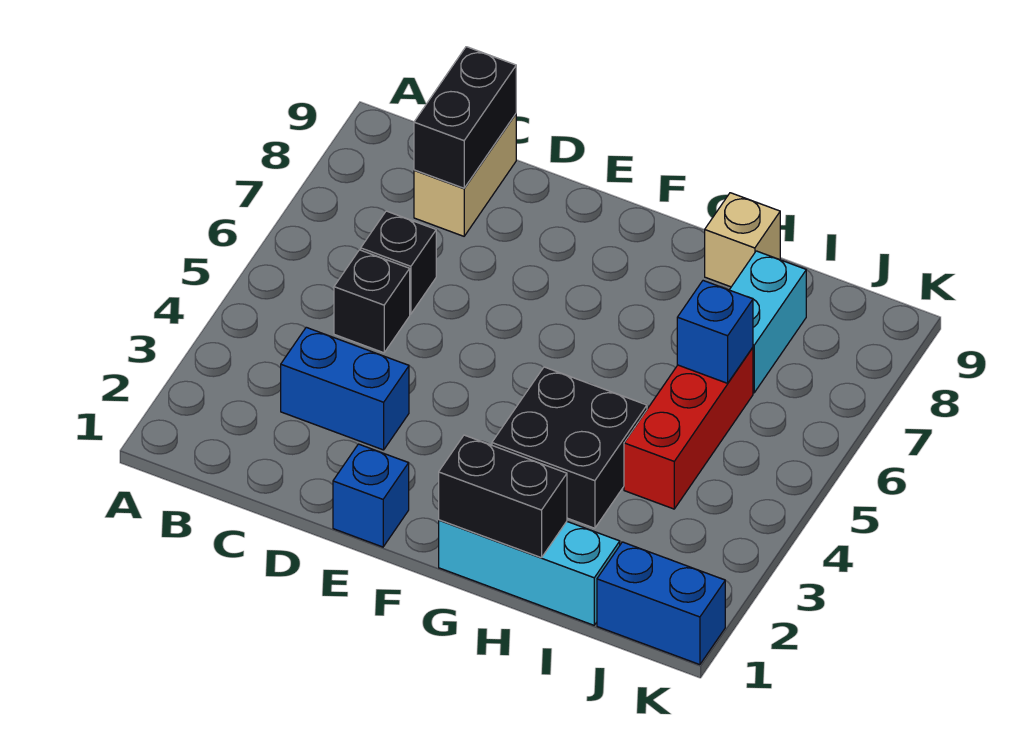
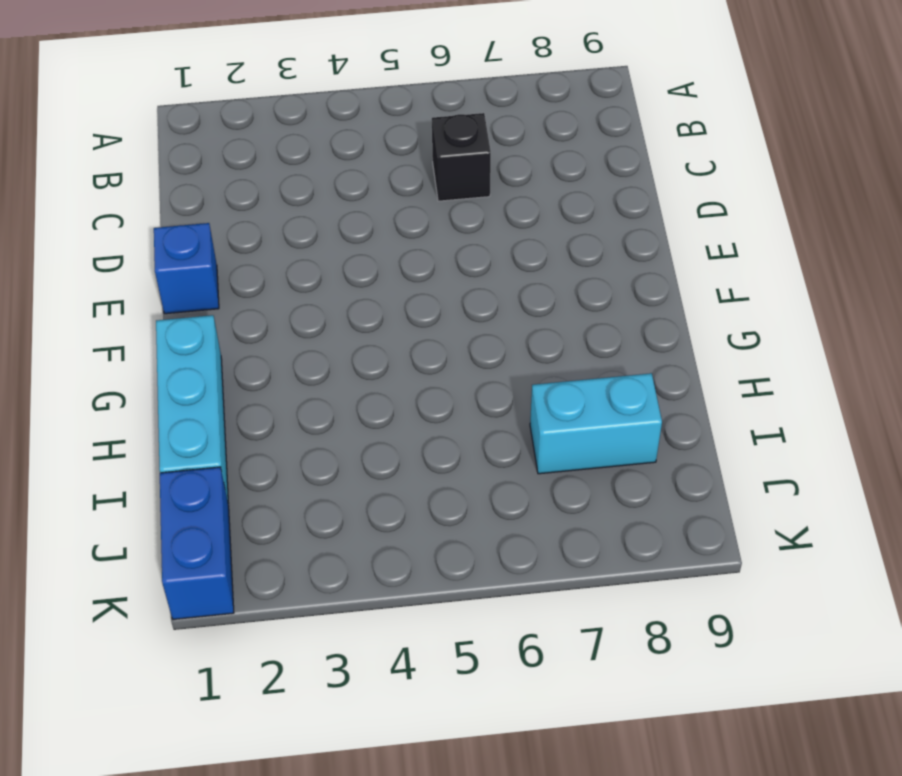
none -> blue 1x2 brick [281,327,409,450]
none -> black 1x1 brick [334,250,410,353]
none -> tan 1x2 brick [414,114,516,236]

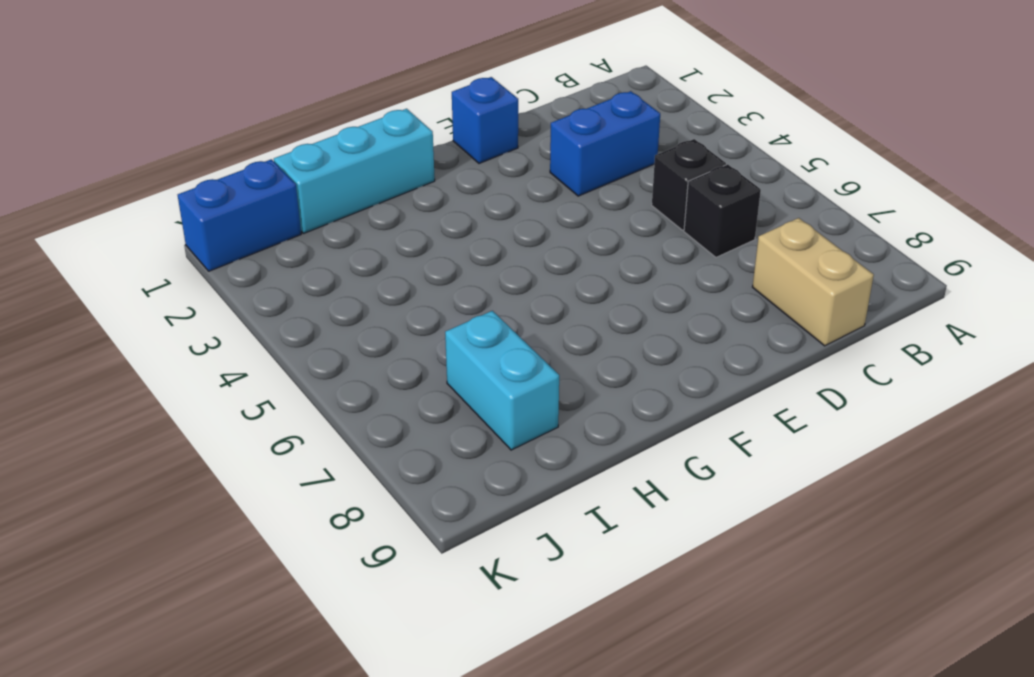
none -> black 2x2 brick [492,367,647,528]
none -> tan 1x1 brick [705,193,780,287]
none -> red 1x3 brick [624,348,753,509]

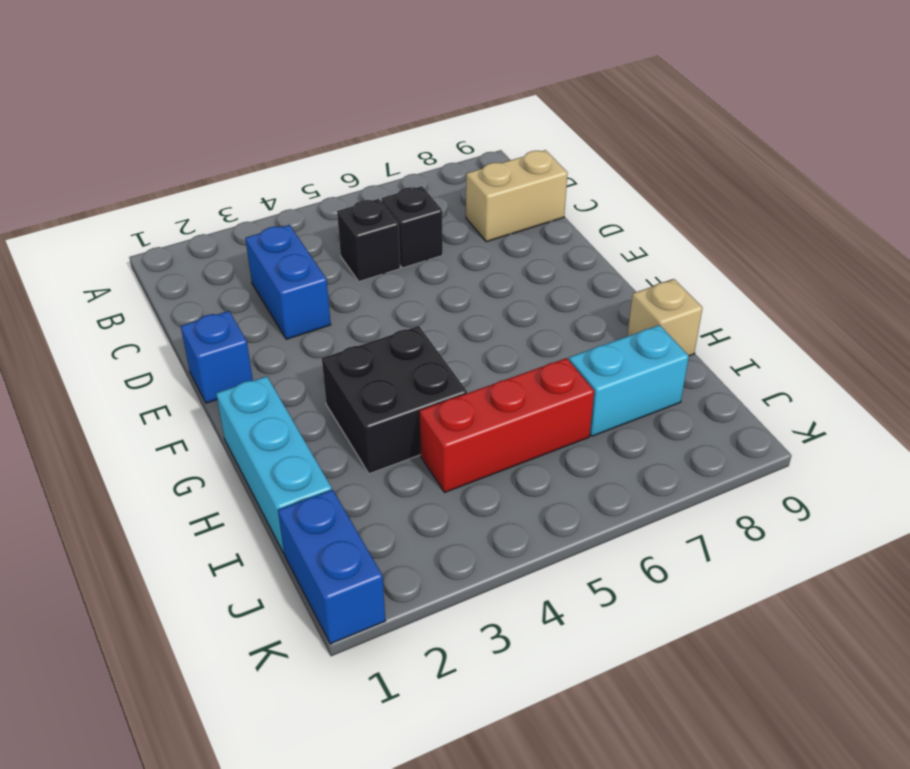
none -> black 1x2 brick [414,47,516,188]
none -> black 1x2 brick [439,435,567,558]
none -> blue 1x1 brick [677,281,753,383]

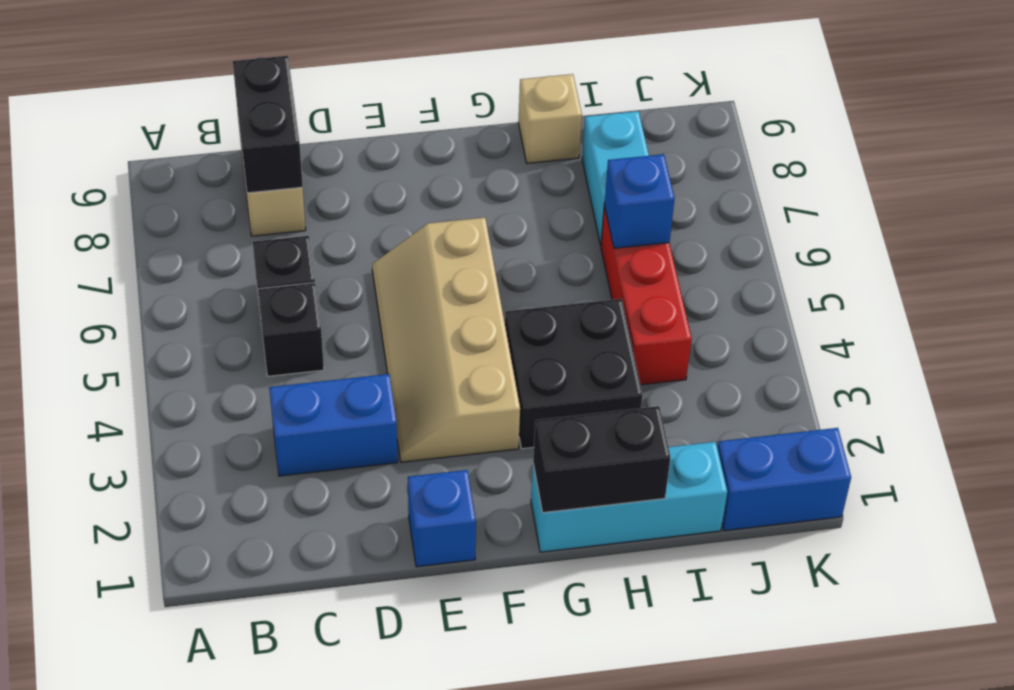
tan 2x4 slope [372,217,520,462] -> none

